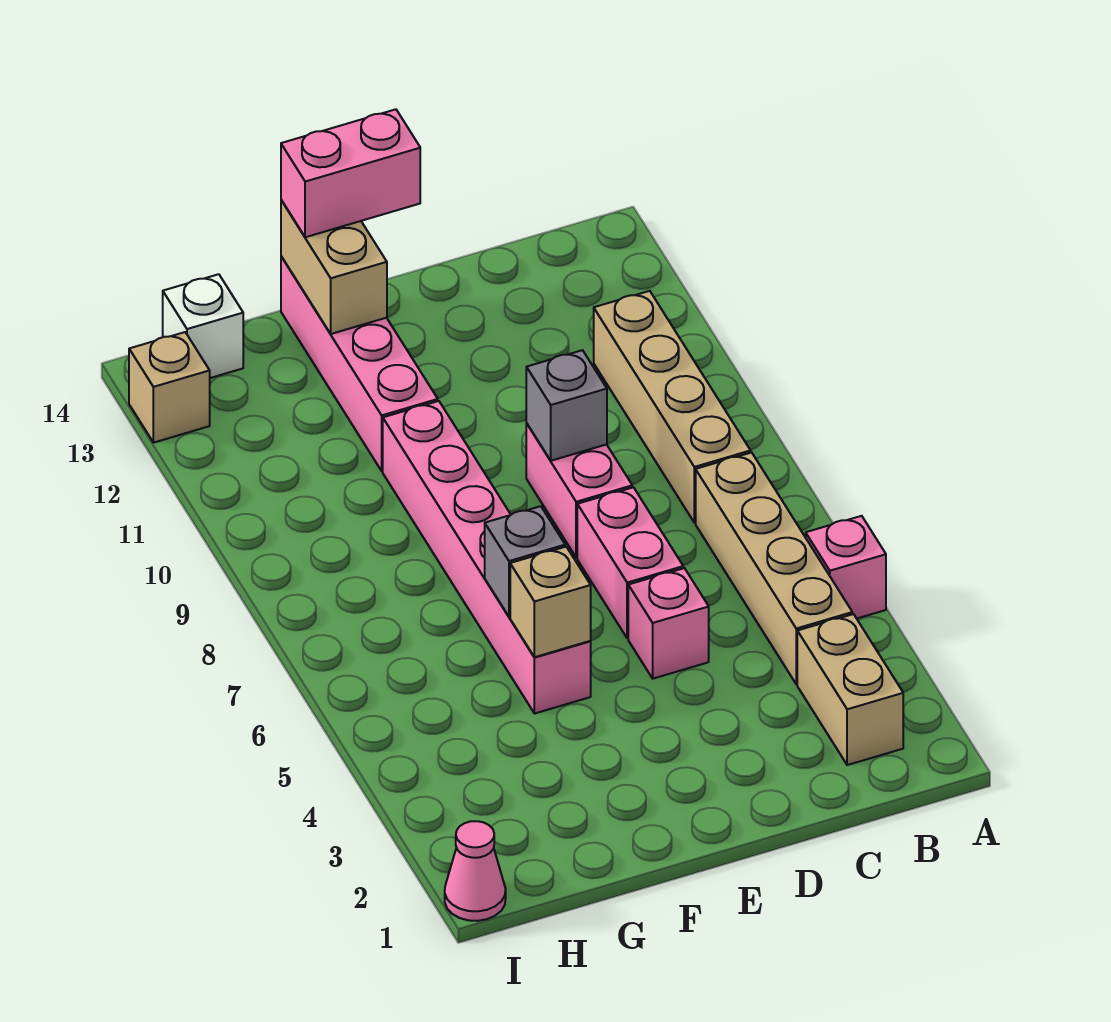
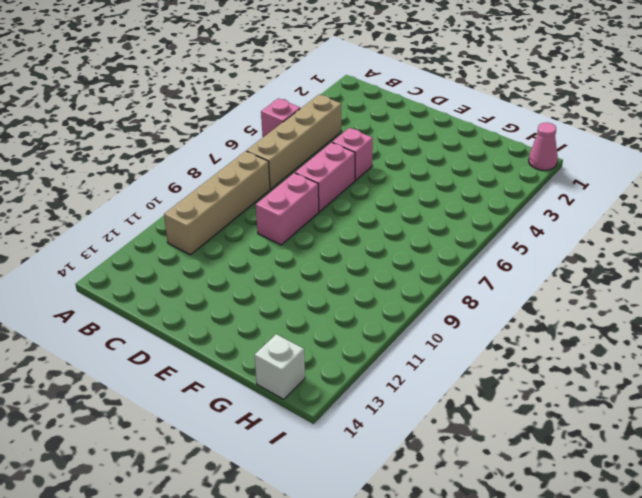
none -> tan 1x2 brick [797,614,903,765]
none -> pink 1x6 brick [383,401,591,714]
none -> pink 1x4 brick [281,256,438,471]

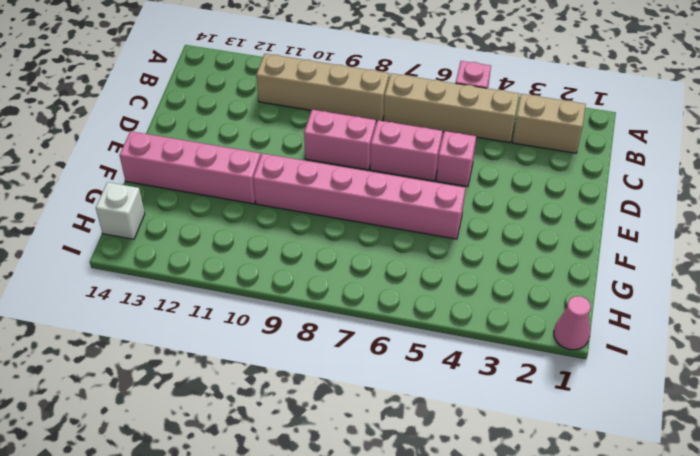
none -> tan 1x1 brick [129,332,210,443]
none -> grey 1x1 brick [526,350,607,461]
none -> tan 1x1 brick [510,547,591,657]

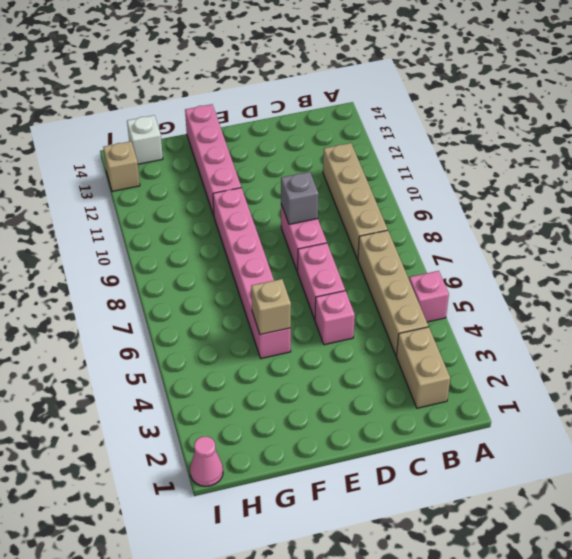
none -> grey 1x1 brick [485,506,565,617]
none -> tan 1x2 brick [281,200,387,334]
none -> pink 1x2 brick [281,109,420,237]

